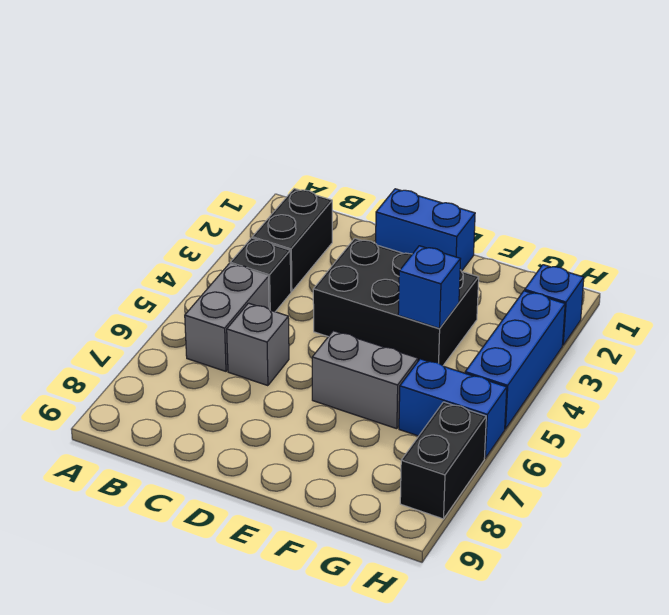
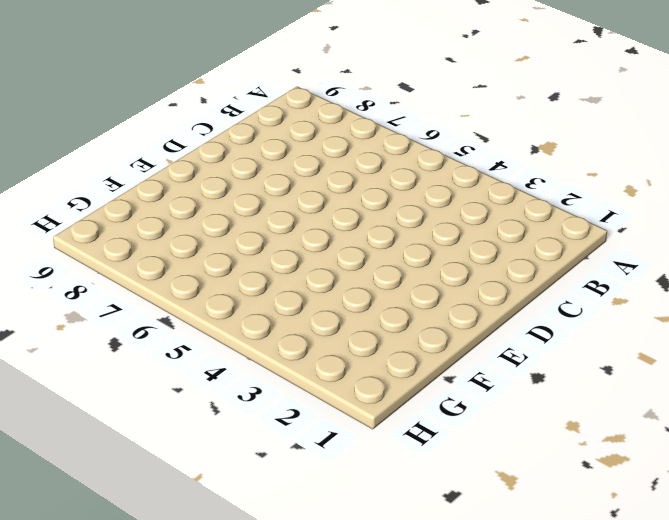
none -> black 1x2 brick [252,189,332,292]
none -> black 1x1 brick [230,238,291,312]
none -> grey 1x2 brick [185,264,269,371]

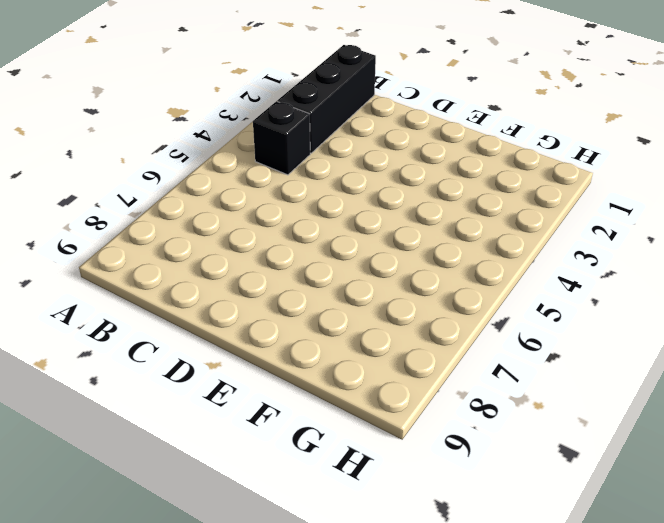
black 1x3 brick [277,45,376,153] -> black 1x2 brick [252,189,332,292]
none -> grey 1x2 brick [185,264,269,371]
none -> grey 1x1 brick [227,303,289,386]
none -> blue 1x2 brick [376,189,475,271]

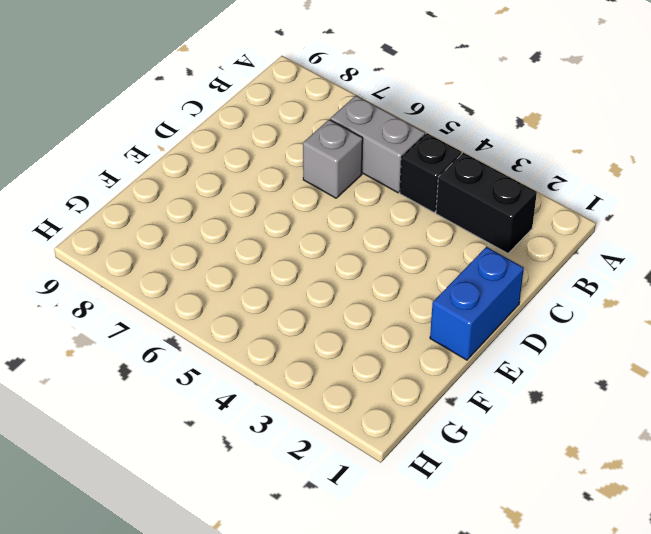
none -> black 2x3 brick [313,238,479,365]
none -> grey 1x2 brick [312,331,418,429]
none -> blue 1x2 brick [399,359,507,458]

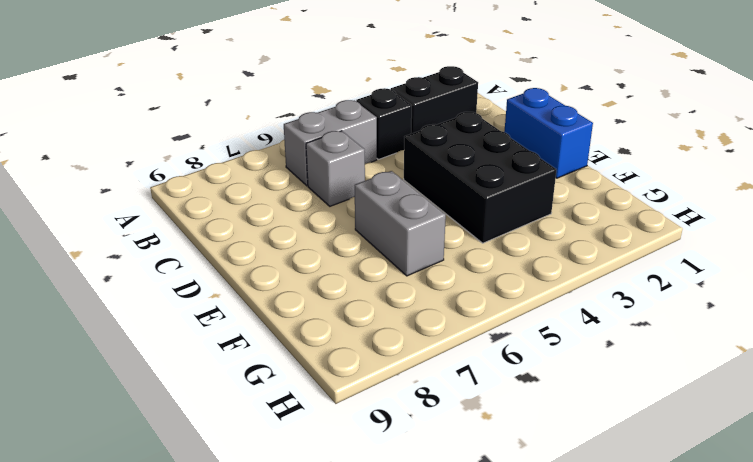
none -> blue 1x2 brick [399,359,507,458]
none -> blue 1x1 brick [525,265,584,345]
none -> blue 1x3 brick [465,291,565,429]

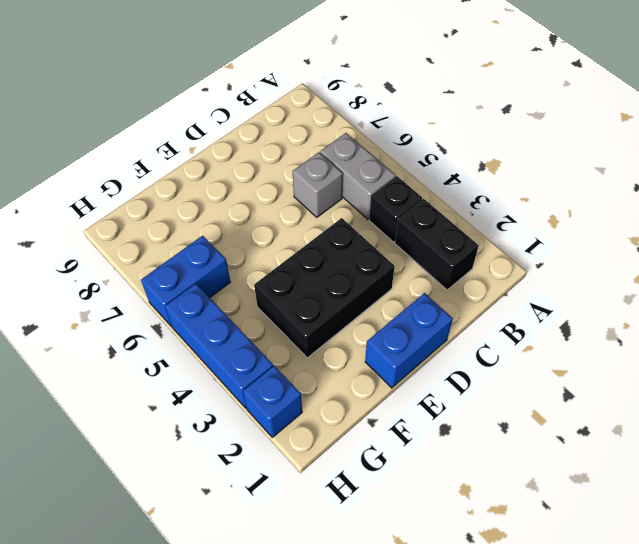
none -> grey 1x2 brick [312,331,418,429]
none -> black 1x2 brick [400,402,486,519]
none -> blue 1x1 brick [398,246,460,328]

